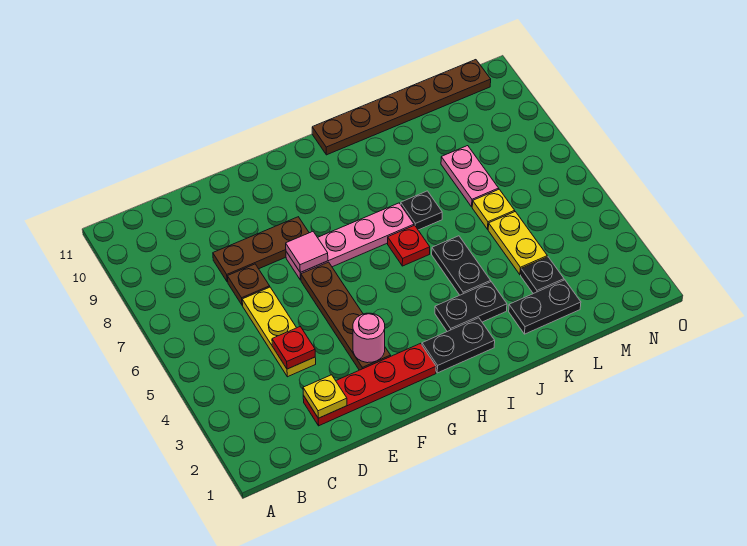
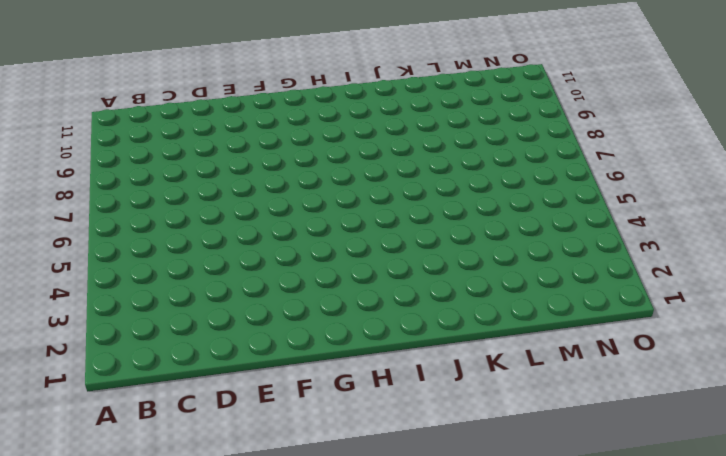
none -> red 1x4 plate [303,343,436,426]
none -> yellow 1x3 plate [242,287,316,377]
none -> brown 1x1 plate [227,264,270,305]

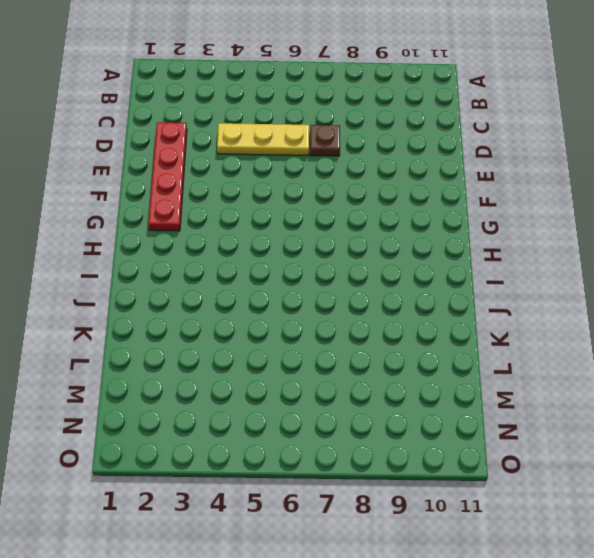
none -> brown 1x3 plate [213,217,309,282]
none -> brown 1x4 plate [301,262,391,370]
none -> pink 1x4 plate [286,203,414,280]

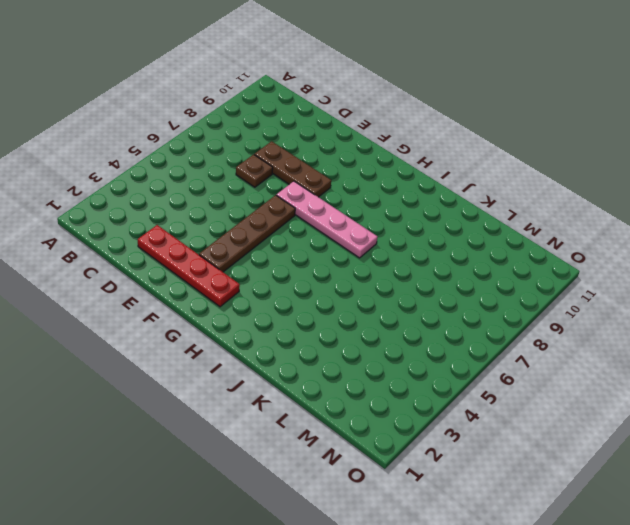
none -> yellow 1x3 plate [242,287,316,377]
none -> black 1x2 plate [422,318,495,373]
none -> black 1x2 plate [435,282,507,332]

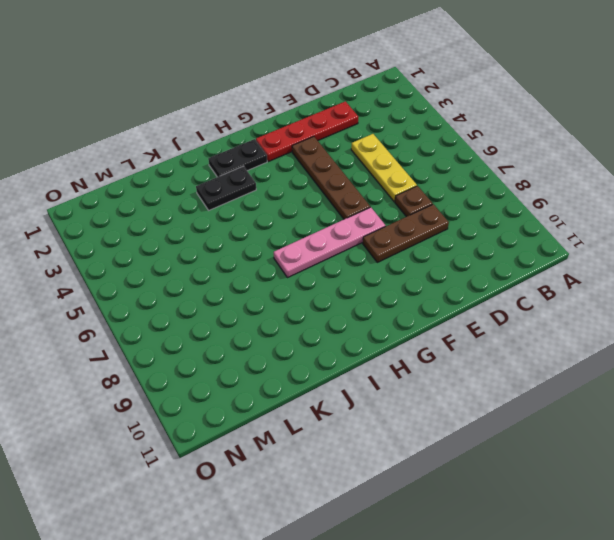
none -> red 1x1 plate [388,225,430,266]
none -> brown 1x6 plate [312,60,491,155]
none -> black 1x2 plate [432,236,491,295]

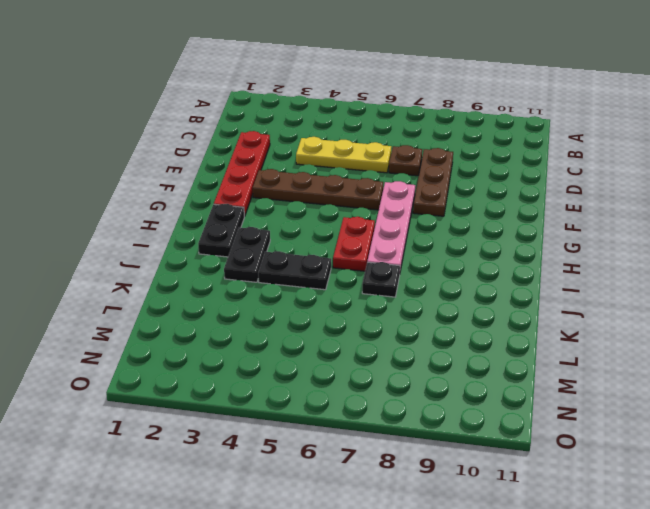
red 1x2 plate [333,217,375,271] -> red 1x1 plate [388,225,430,266]
none -> brown 1x6 plate [312,60,491,155]
none -> black 1x2 plate [509,280,581,334]
none -> black 1x1 plate [521,257,564,294]

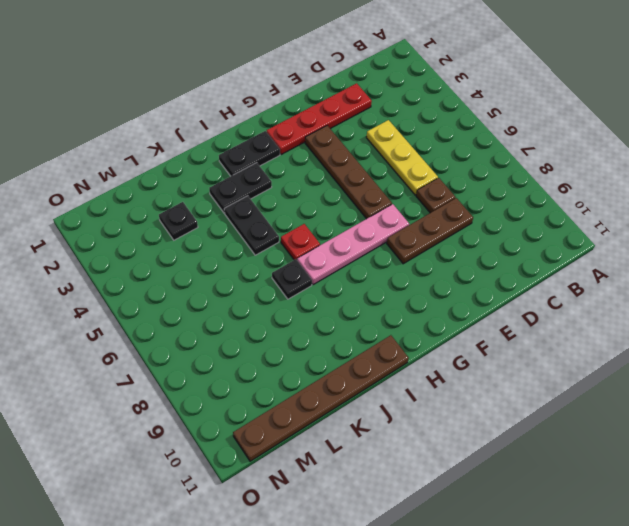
none -> black 1x2 plate [509,280,581,334]
none -> yellow 1x2 plate [488,212,547,275]
none -> yellow 1x1 plate [472,189,515,229]

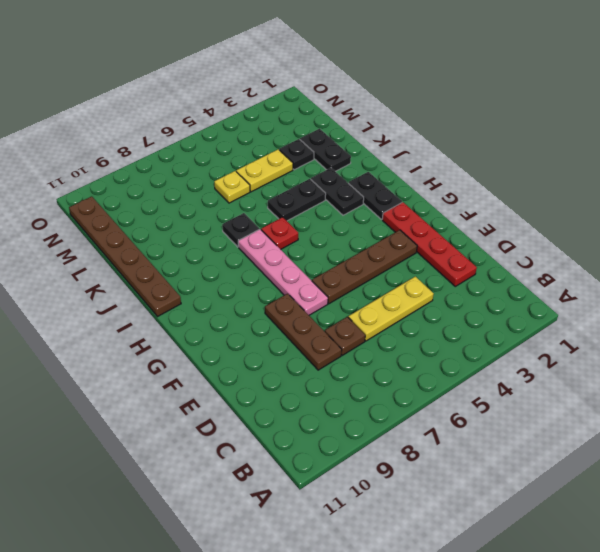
none -> pink 1x2 plate [441,146,499,207]
none -> yellow 1x1 plate [303,375,347,418]
none -> red 1x1 plate [272,327,315,369]

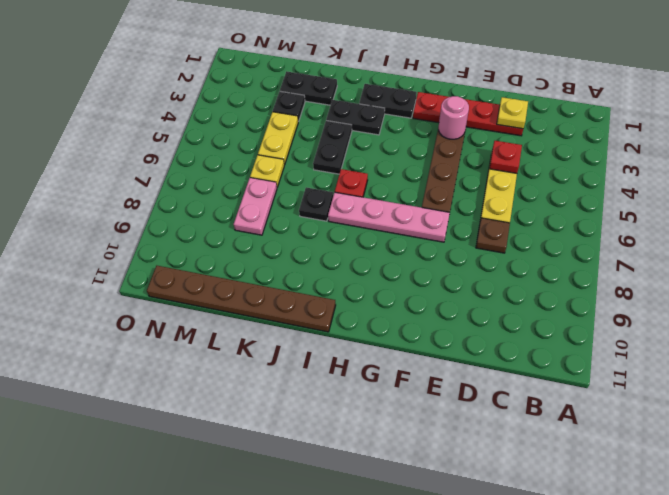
none -> brown 1x3 plate [213,217,309,282]
none -> pink 1x1 tile [286,232,328,272]

